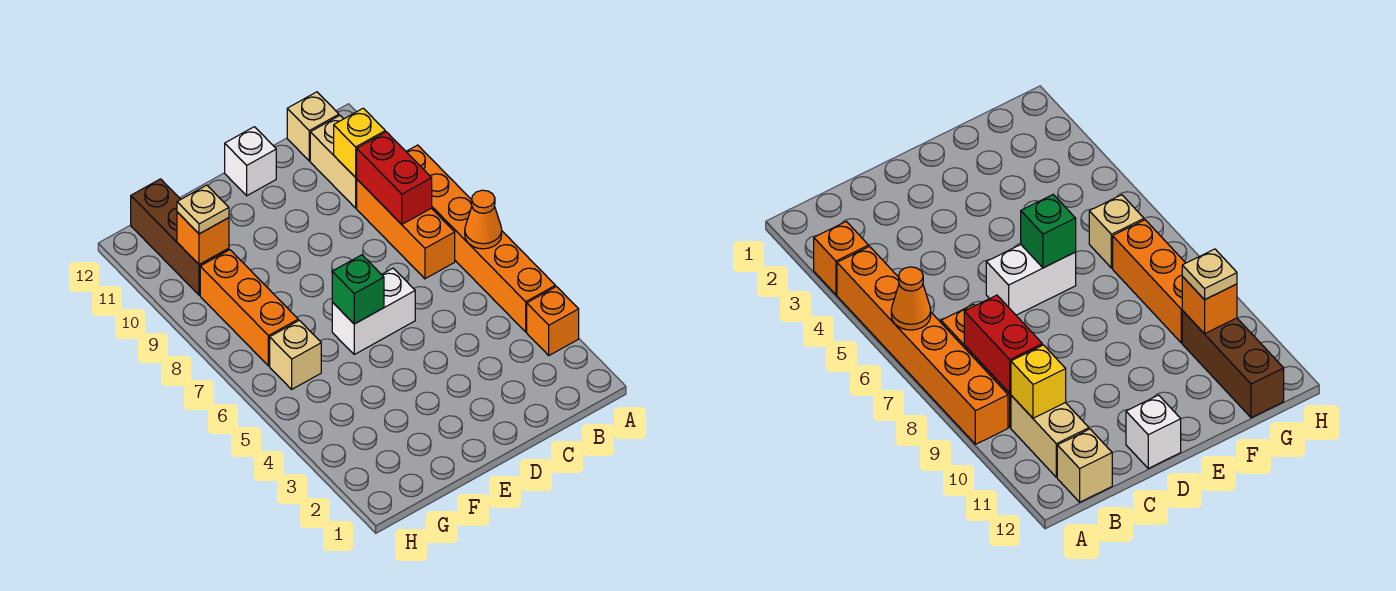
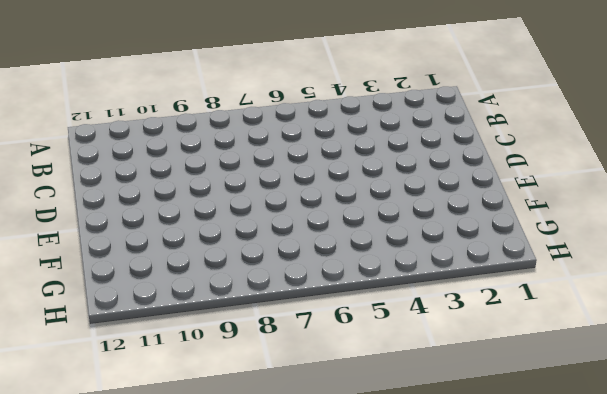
none -> orange 1x1 brick [527,287,579,355]
none -> orange 1x6 brick [406,145,555,332]
none -> orange 1x3 brick [357,180,455,279]

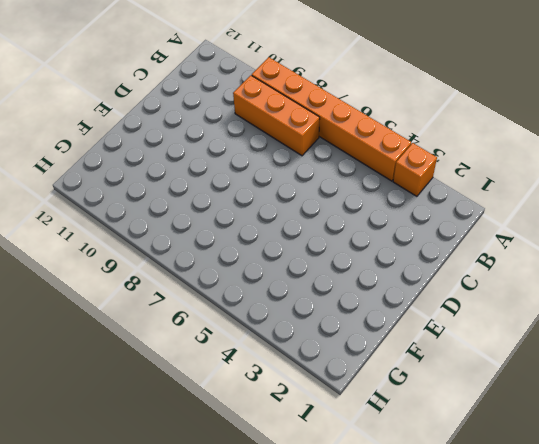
none -> tan 1x2 brick [310,116,357,208]
none -> tan 1x1 brick [287,92,339,161]
none -> white 1x2 brick [332,268,415,354]

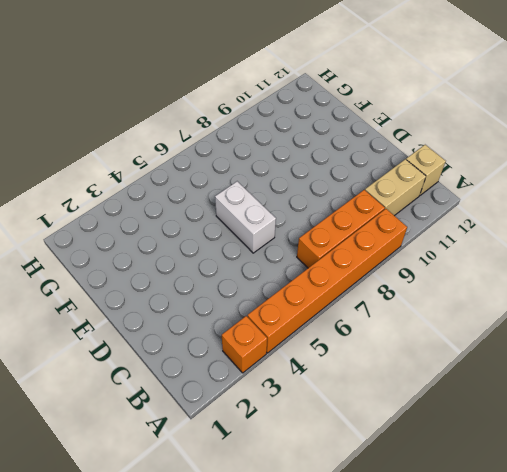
none -> white 1x1 brick [225,127,276,196]
none -> tan 1x1 brick [270,320,321,389]
none -> orange 1x3 brick [200,250,298,366]

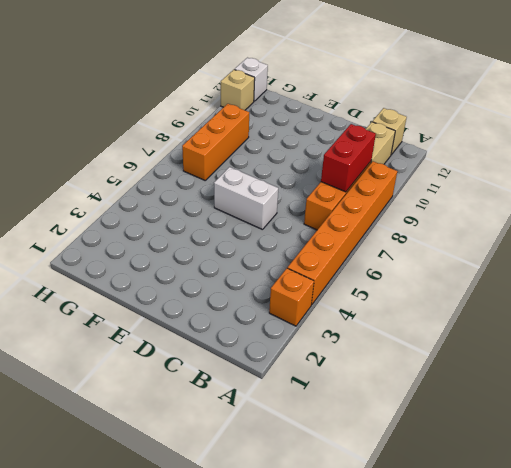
tan 1x1 brick [221,69,255,110] -> tan 1x1 brick moved to [270,320,321,389]
white 1x1 brick [235,58,268,101] -> white 1x1 brick moved to [225,127,276,196]
none -> brown 1x3 brick [131,179,229,295]
none -> orange 1x1 cone [465,190,502,249]
none -> yellow 1x1 brick [334,108,385,178]

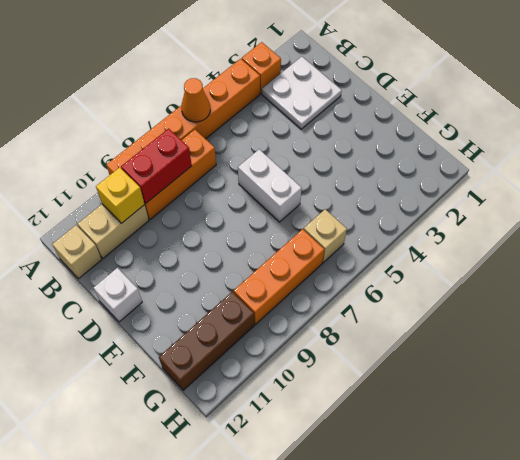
white 2x2 plate [262,57,342,129] -> none
none -> green 1x1 brick [332,255,384,324]
none -> orange 1x1 brick [177,212,229,265]
none -> tan 1x1 plate [177,185,229,234]

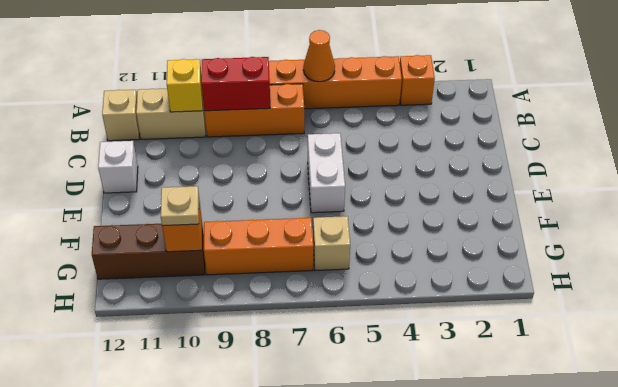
none -> green 1x1 brick [332,255,384,324]

